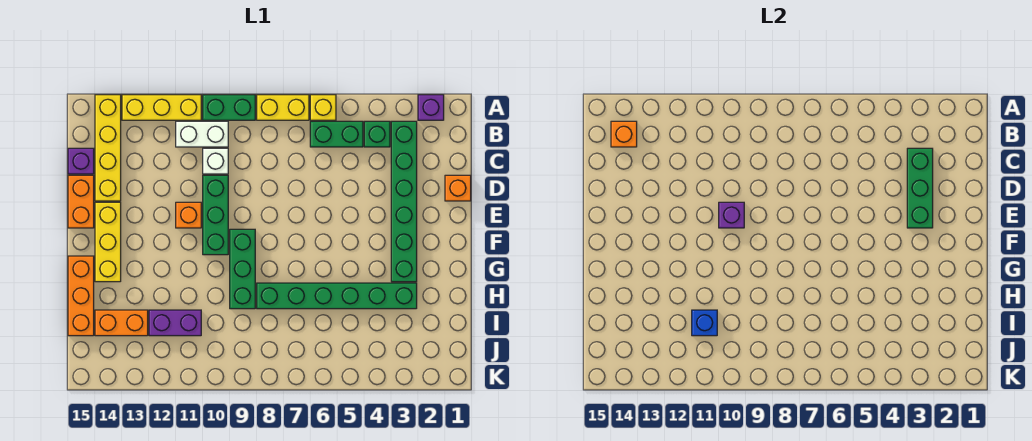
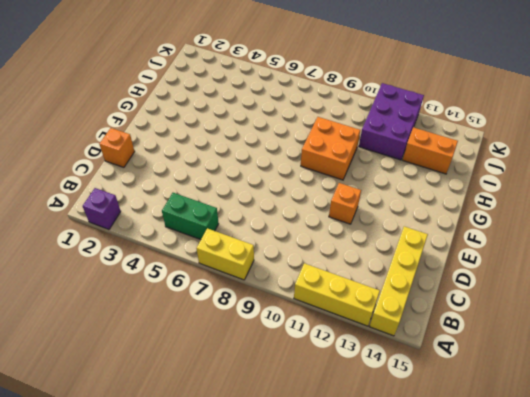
orange 2x2 brick [301,117,360,180] -> green 1x3 brick [230,229,255,309]
purple 2x3 brick [359,83,424,160] -> purple 1x2 brick [149,310,201,336]
none -> yellow 1x1 brick [310,95,336,120]
none -> green 1x2 brick [203,95,255,120]
none -> green 1x6 brick [391,121,417,282]

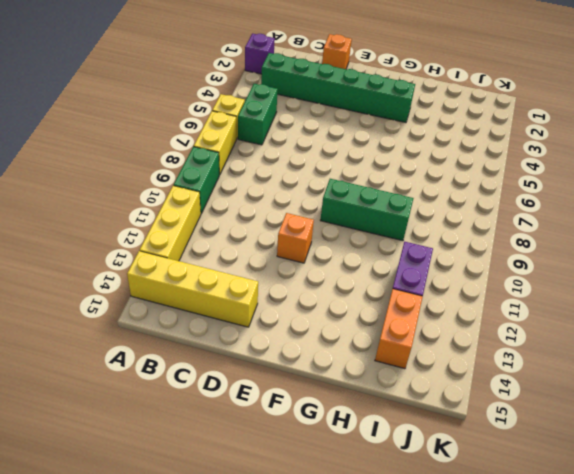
none -> green 1x1 brick [364,121,390,147]
none -> white 1x2 brick [176,121,228,147]
none -> white 1x1 brick [203,148,228,174]

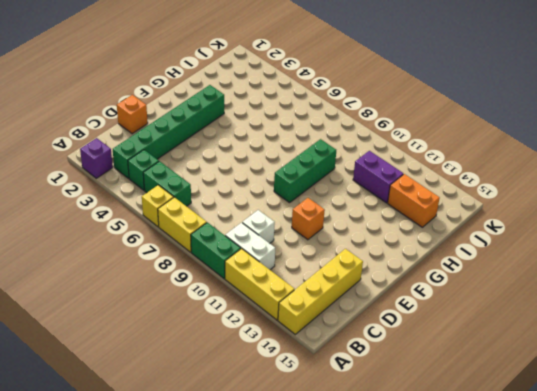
none -> purple 1x1 brick [68,148,94,174]
none -> green 1x3 brick [203,175,228,255]
none -> orange 1x2 brick [68,175,94,228]

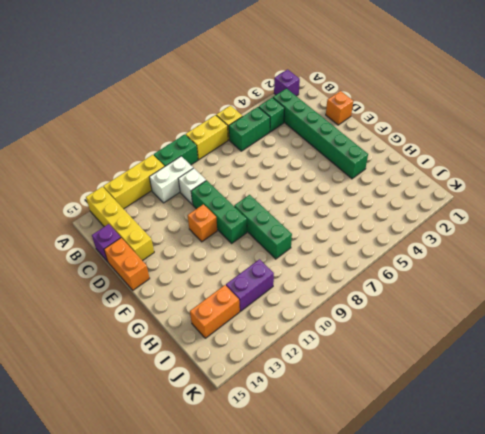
none -> yellow 1x3 brick [95,202,121,282]
none -> orange 1x3 brick [68,256,94,336]
none -> green 1x6 brick [257,283,417,309]

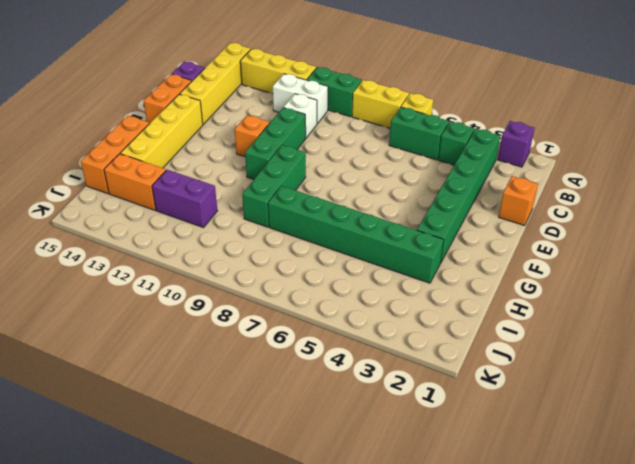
yellow 1x4 brick [120,94,203,168] -> yellow 1x3 brick [95,202,121,282]
none -> orange 1x1 brick [611,121,637,147]
none -> green 1x3 brick [907,148,933,228]
none -> purple 1x1 brick [719,202,744,228]

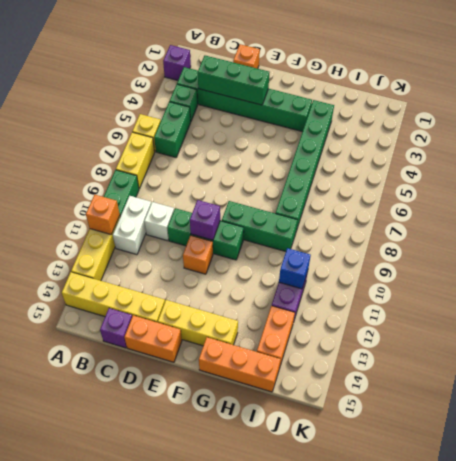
orange 1x1 brick [86,195,120,234] -> orange 1x1 brick moved to [611,121,637,147]

